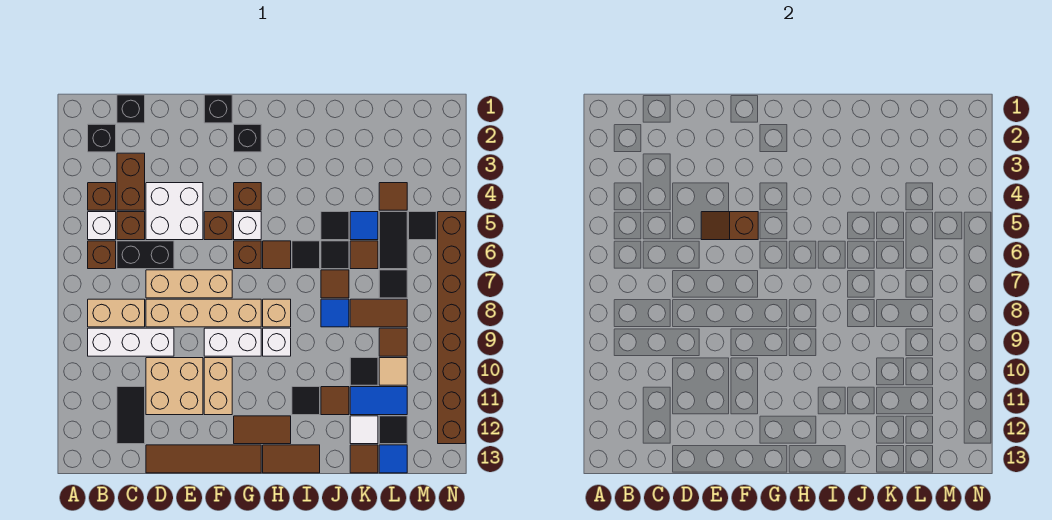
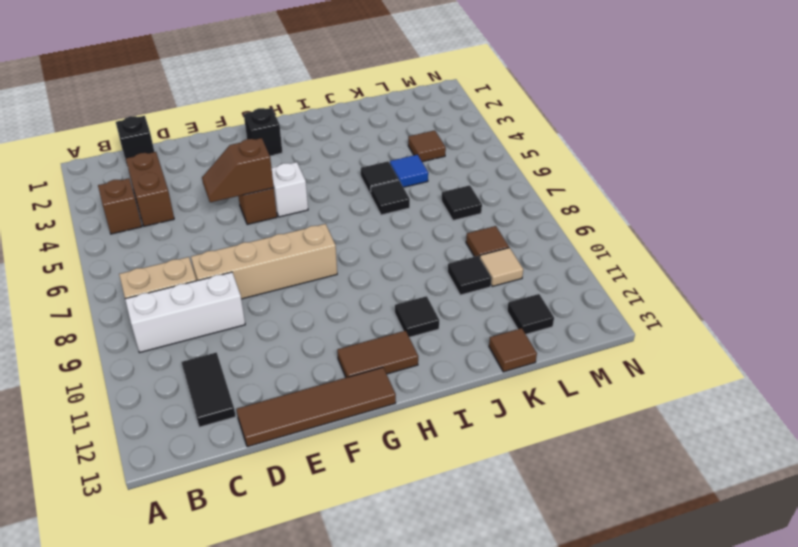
none -> black 1x1 brick [88,124,116,152]
none -> white 1x1 brick [88,212,116,240]
none -> brown 1x1 brick [88,241,116,269]
none -> brown 1x1 brick [117,212,145,240]

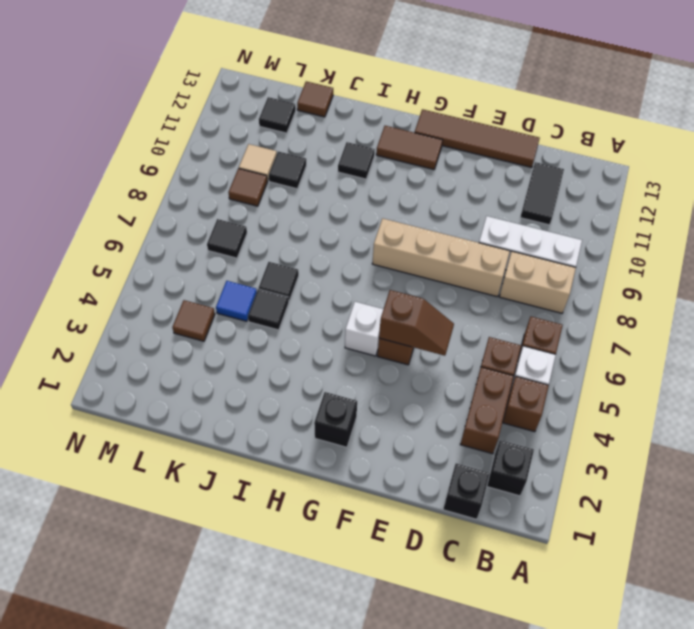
none -> black 1x2 brick [117,241,174,269]
none -> white 2x2 brick [146,183,203,240]
none -> tan 1x3 brick [146,270,232,298]
none -> tan 2x2 brick [146,358,203,415]

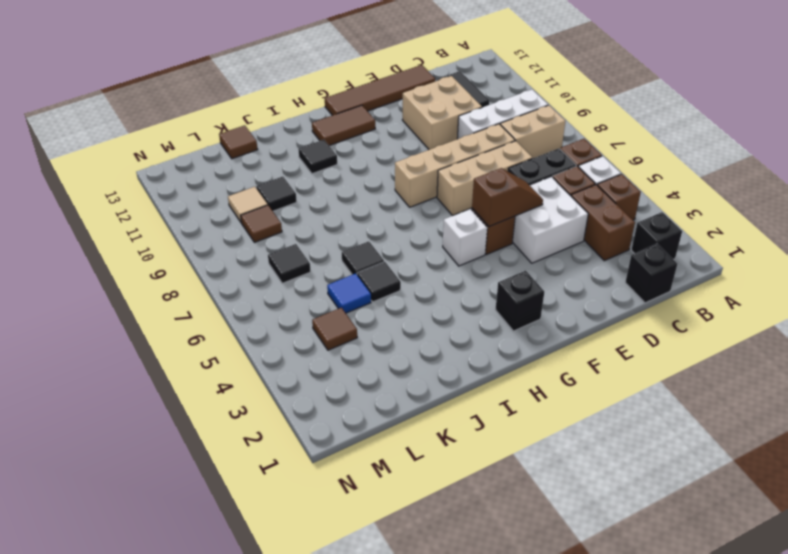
none -> black 1x1 brick [204,95,232,123]
none -> white 1x2 brick [204,328,261,356]
none -> tan 1x2 brick [204,358,232,415]
none -> brown 1x1 brick [234,183,261,210]

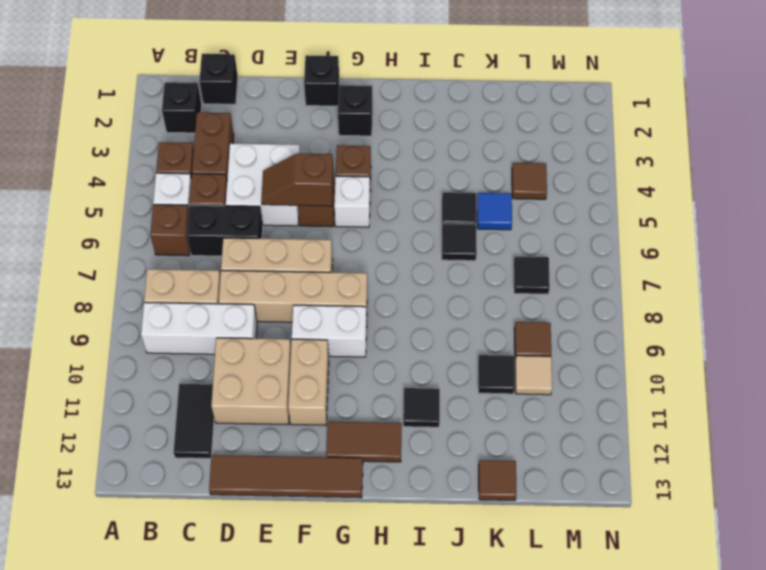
none -> brown 1x1 brick [234,241,261,269]
none -> brown 1x1 tile [263,241,291,269]
none -> tan 1x1 brick [263,299,291,327]
none -> white 1x1 brick [263,328,291,356]

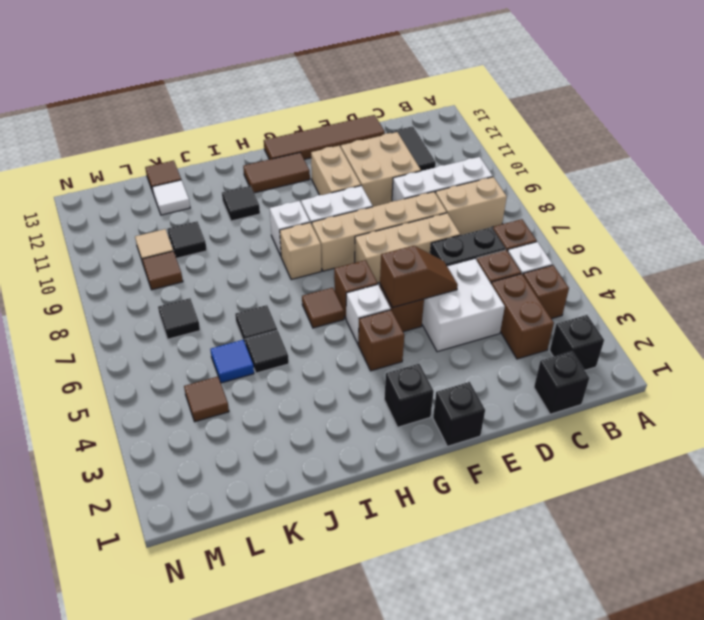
none -> brown 1x2 tile [263,445,320,473]
none -> black 1x1 tile [292,241,320,269]
none -> brown 1x1 tile [321,270,349,298]
none -> blue 1x1 tile [321,299,349,327]

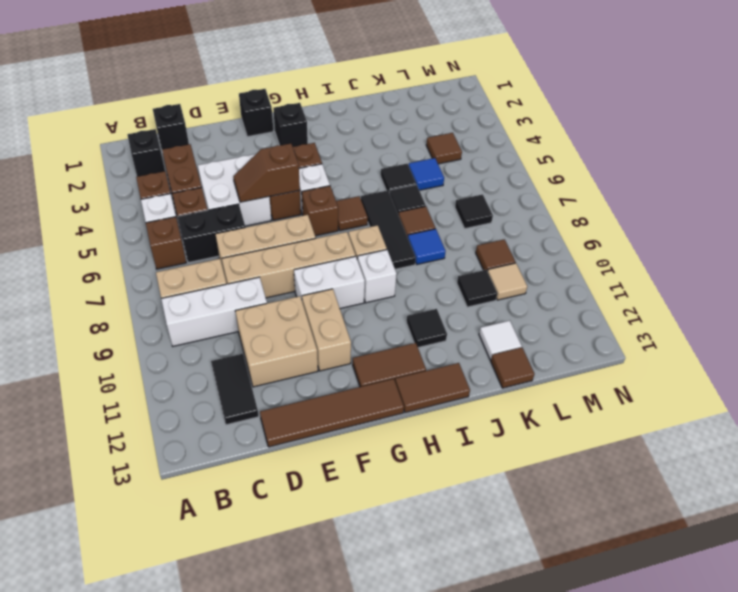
black 1x3 tile [361,190,416,269] -> black 1x1 tile [292,241,320,269]
none -> brown 1x1 tile [321,387,349,415]
none -> brown 1x1 tile [350,241,378,269]
none -> brown 1x2 tile [350,299,407,327]
none -> blue 1x2 tile [350,387,407,415]

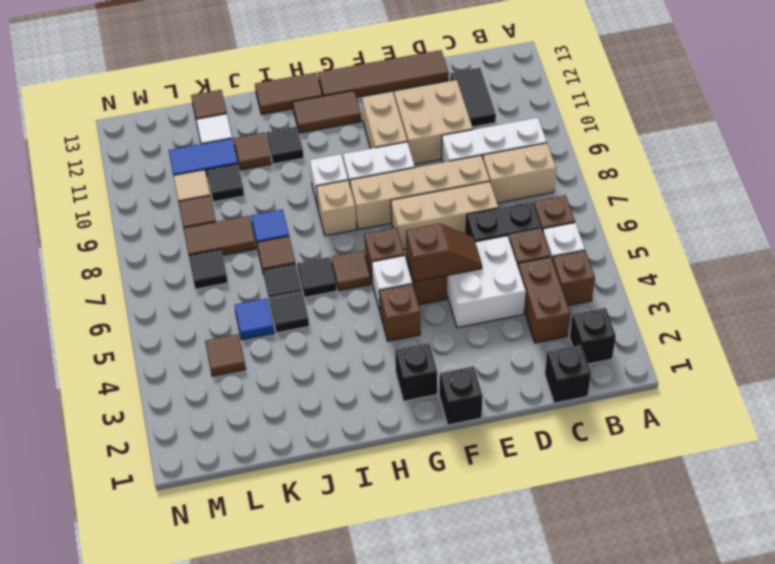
none -> brown 1x1 tile [350,241,378,269]
none -> black 1x2 tile [379,212,407,269]
none -> black 1x1 tile [379,416,407,444]
none -> blue 1x1 tile [379,445,407,473]

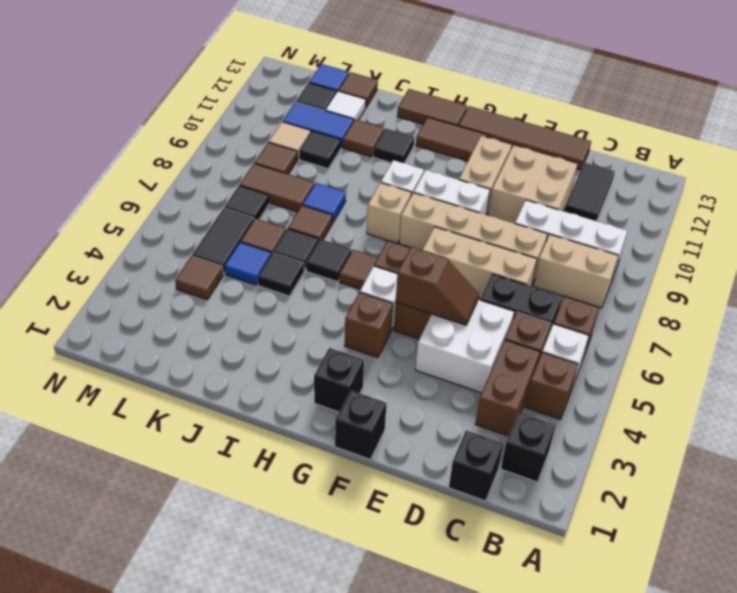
none -> black 1x1 tile [409,212,436,240]
none -> brown 1x8 brick [438,212,466,444]

